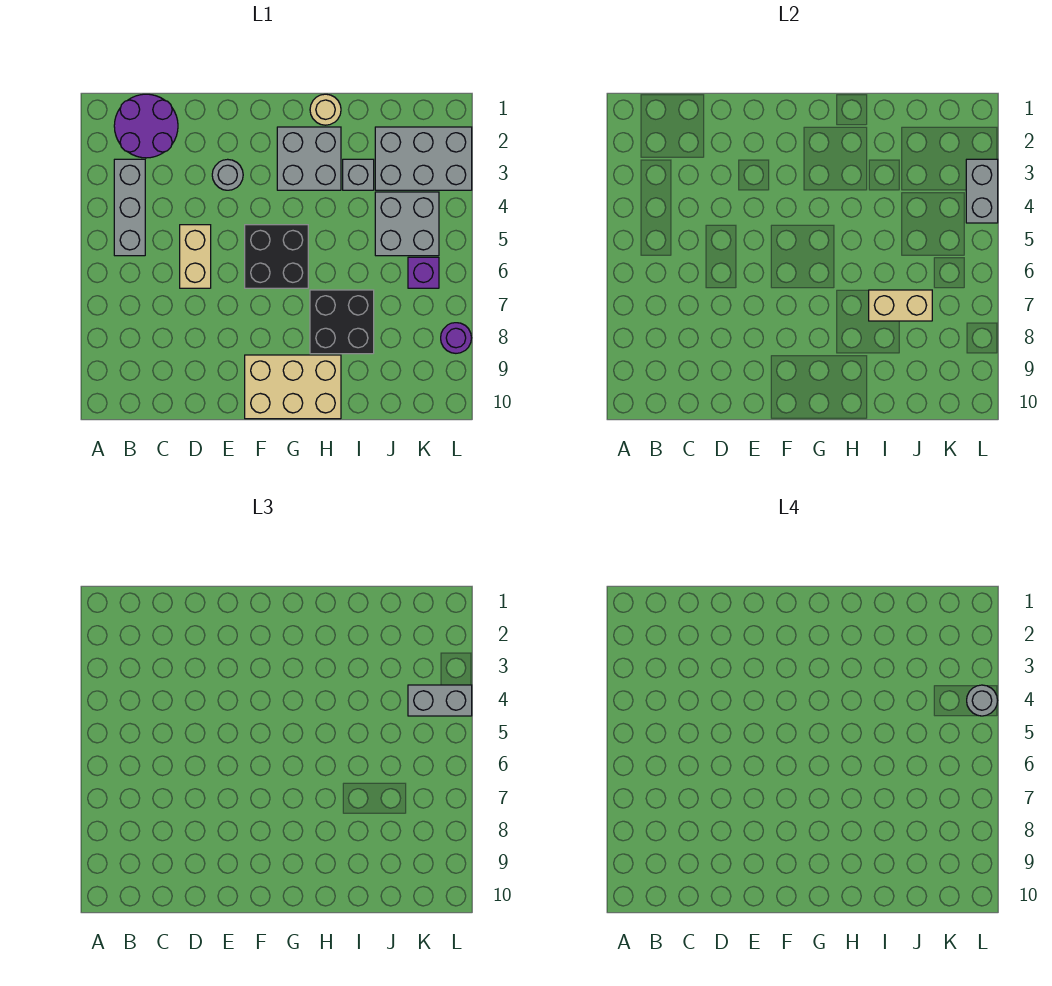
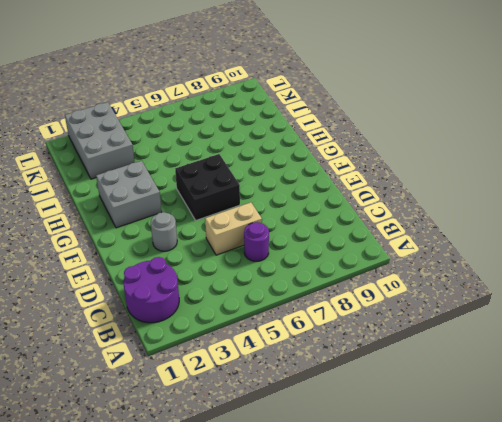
purple 1x1 round brick [244,222,269,261] -> purple 1x1 round brick moved to [441,323,471,353]
none -> grey 1x3 brick [114,159,145,256]
none -> tan 2x3 brick [245,355,341,419]
none -> tan 1x1 round brick [310,94,341,125]

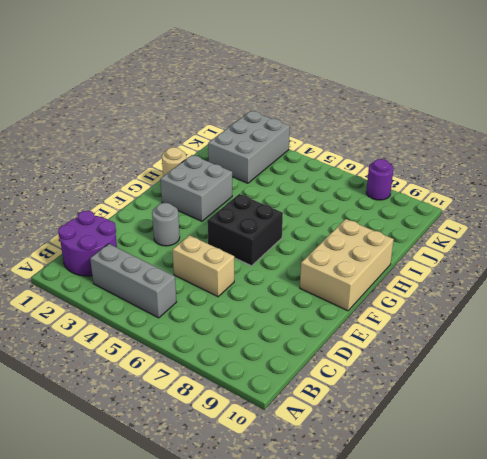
none -> black 2x2 brick [310,290,374,354]
none -> grey 1x1 brick [343,159,374,190]
none -> grey 2x2 brick [375,192,439,256]

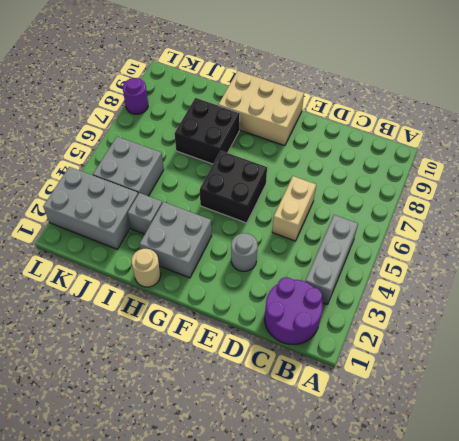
none -> purple 1x1 brick [408,257,439,288]
none -> tan 1x2 brick [869,290,932,321]
none -> grey 1x2 brick [966,159,998,223]

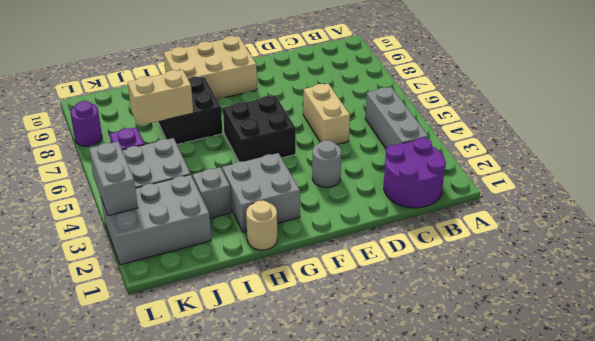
none -> grey 1x2 brick [408,685,472,716]
none -> grey 1x1 round brick [967,685,997,716]

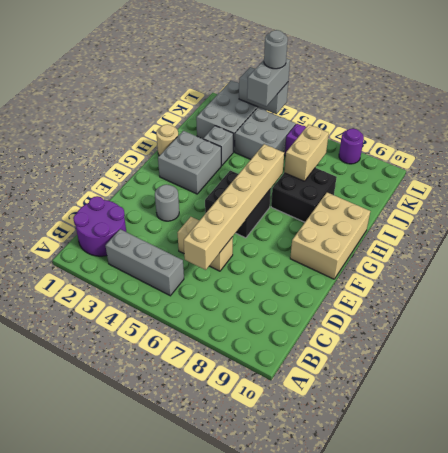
tan 1x6 brick [184,144,284,270] -> none

